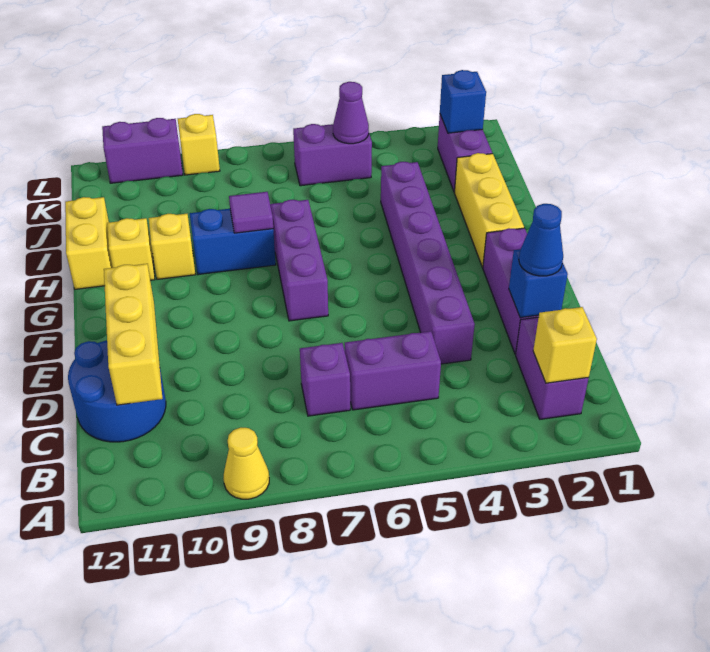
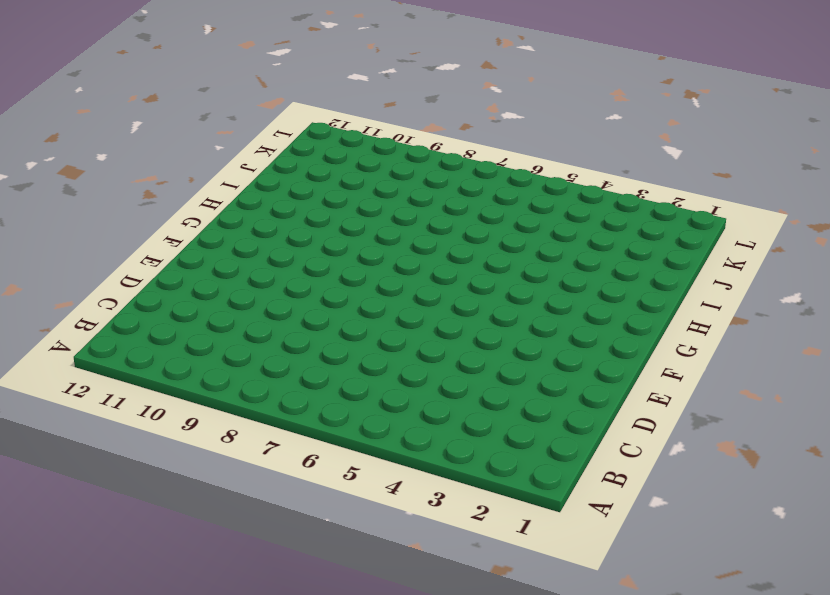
none -> yellow 1x1 cone [223,428,269,499]
none -> purple 1x2 brick [516,317,589,419]
none -> purple 1x2 brick [345,331,441,410]

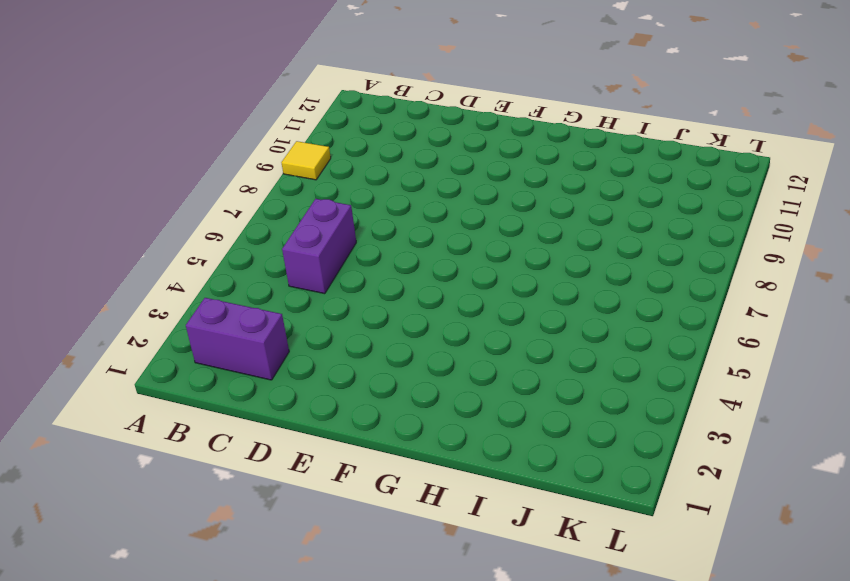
yellow 1x1 tile [281,141,331,180] -> yellow 1x1 cone [223,428,269,499]
none -> purple 1x1 brick [300,343,350,416]
none -> blue 2x2 round brick [68,340,166,442]
none -> purple 1x3 brick [483,228,539,354]

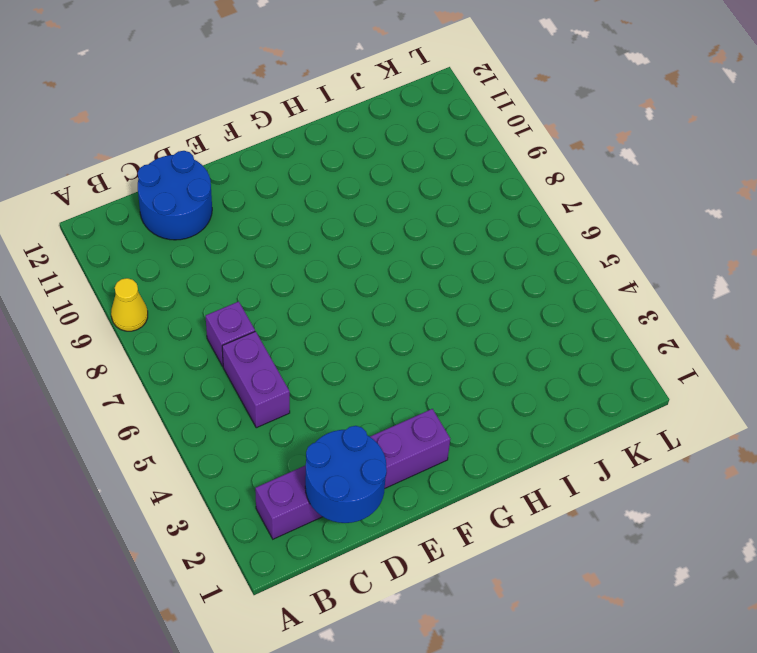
blue 2x2 round brick [305,426,387,523] -> blue 1x1 brick [509,249,568,318]
none -> purple 1x6 brick [381,162,475,364]
none -> purple 1x3 brick [270,200,328,321]
none -> yellow 1x3 brick [454,153,524,267]

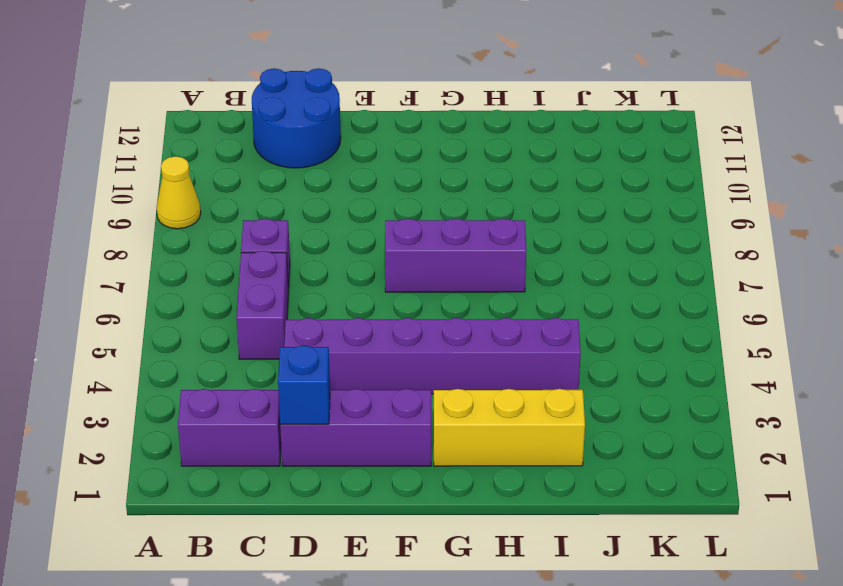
none -> blue 1x2 brick [190,209,276,275]
none -> yellow 1x1 brick [149,214,195,279]
none -> yellow 1x1 brick [107,218,155,280]

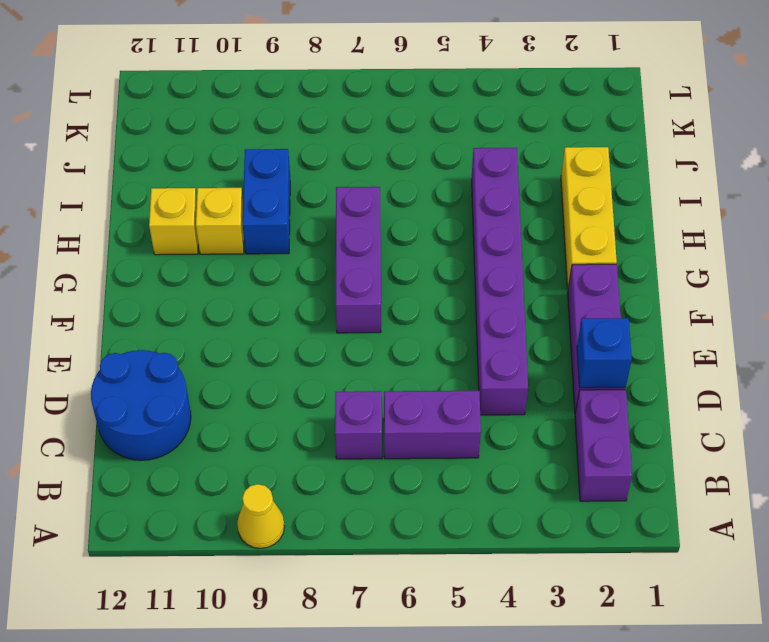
blue 1x2 brick [243,149,290,254] -> blue 1x2 brick turned to [190,209,276,275]
none -> yellow 1x2 brick [65,197,112,289]
none -> purple 1x2 brick [438,115,492,192]
none -> purple 1x2 brick [293,124,372,186]

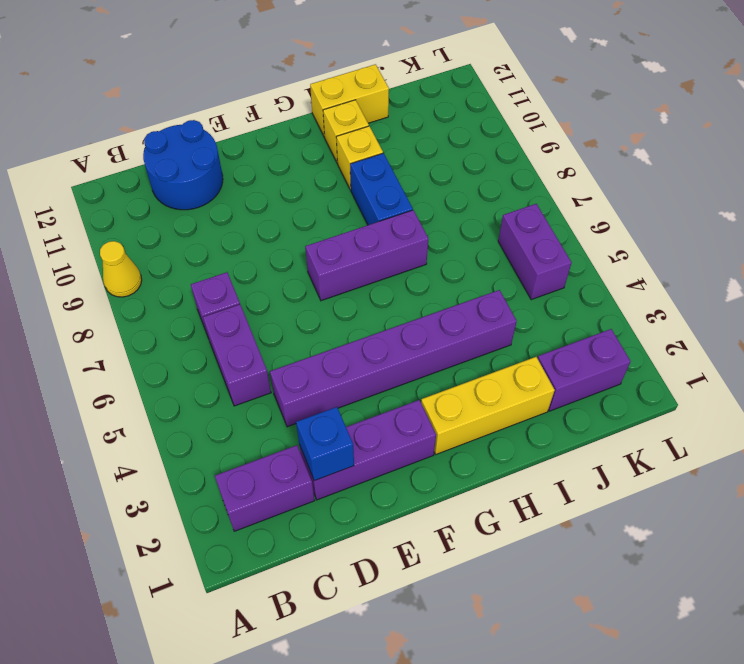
none -> yellow 1x1 brick [178,114,220,175]
none -> purple 1x2 brick [102,118,183,183]
none -> yellow 1x1 brick [533,307,597,383]

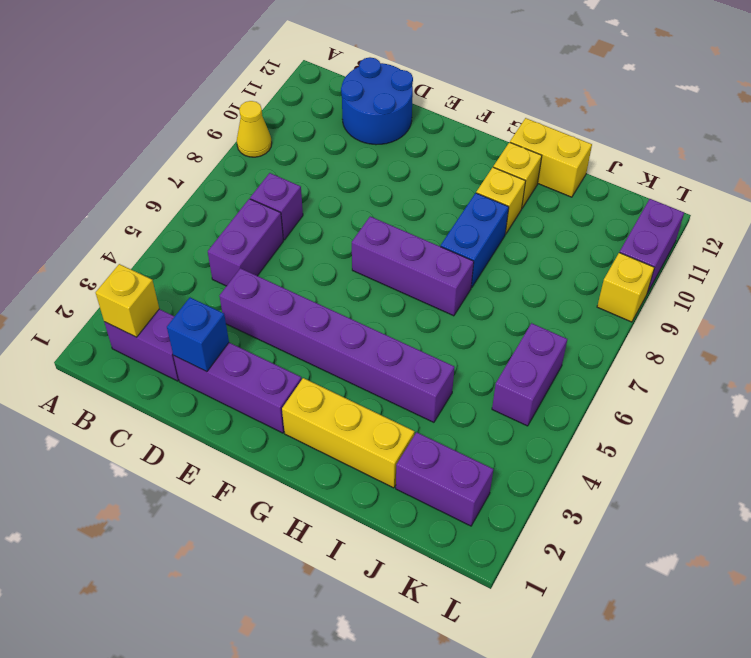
none -> yellow 1x3 brick [104,264,162,405]
none -> purple 1x1 tile [229,192,273,233]
none -> blue 1x1 brick [440,70,486,133]

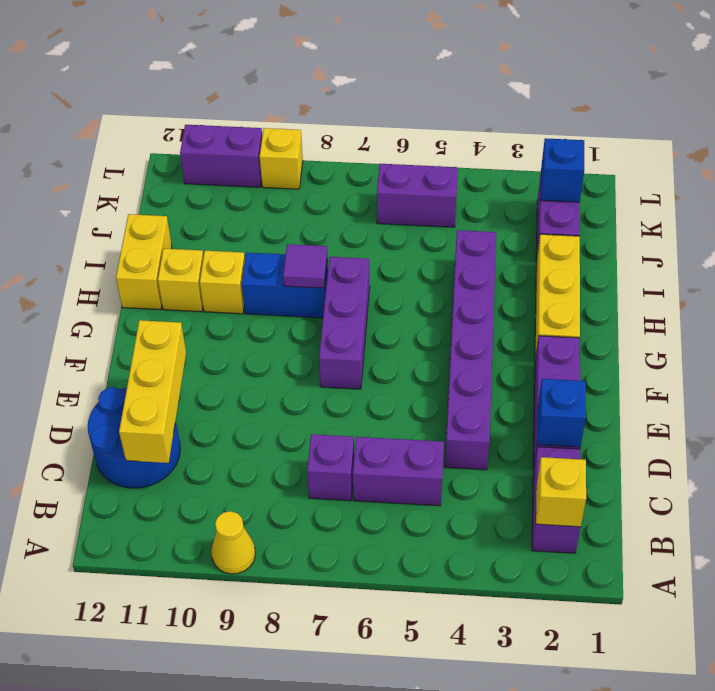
none -> purple 1x1 cone [333,82,369,144]
none -> blue 1x1 cone [519,204,563,276]

